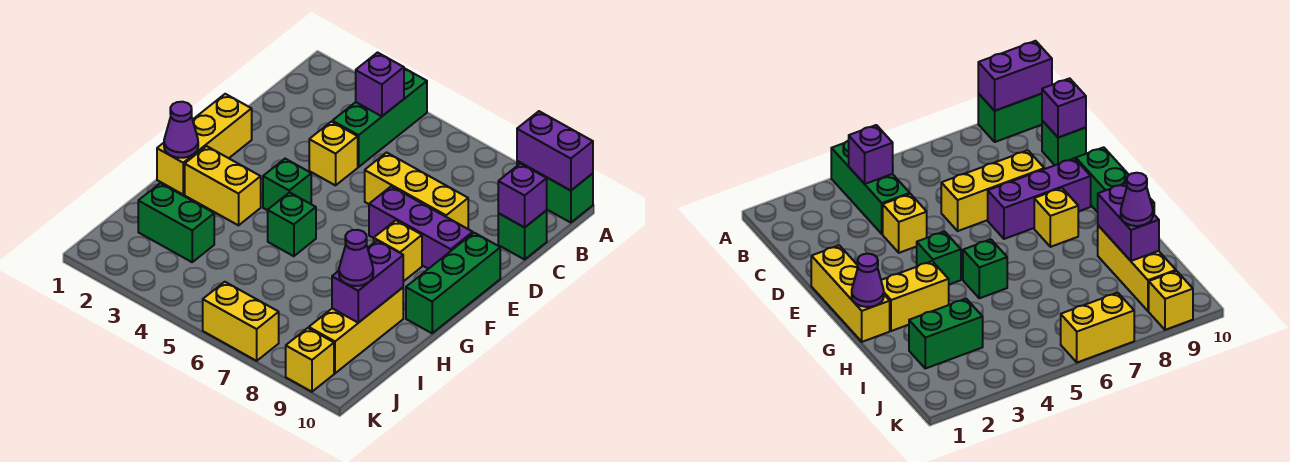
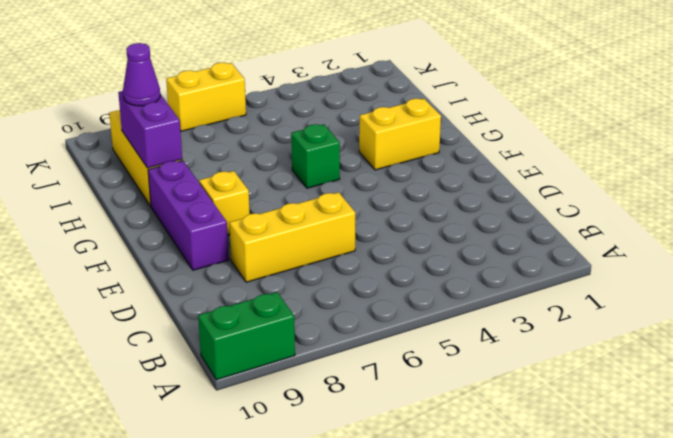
purple 1x3 brick [148,161,229,270] -> purple 1x3 brick turned to [369,186,473,269]
none -> green 1x3 brick [332,68,427,167]
none -> green 1x1 brick [498,211,547,260]
none -> yellow 1x1 brick [309,122,358,185]

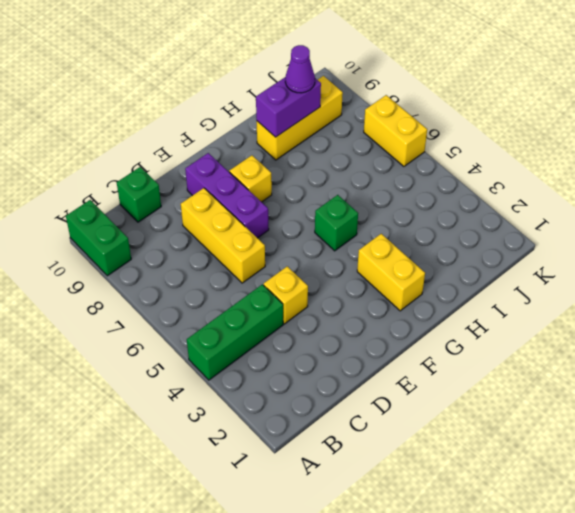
none -> yellow 1x3 brick [157,94,252,194]
none -> green 1x3 brick [406,233,500,333]
none -> green 1x1 brick [263,159,311,210]

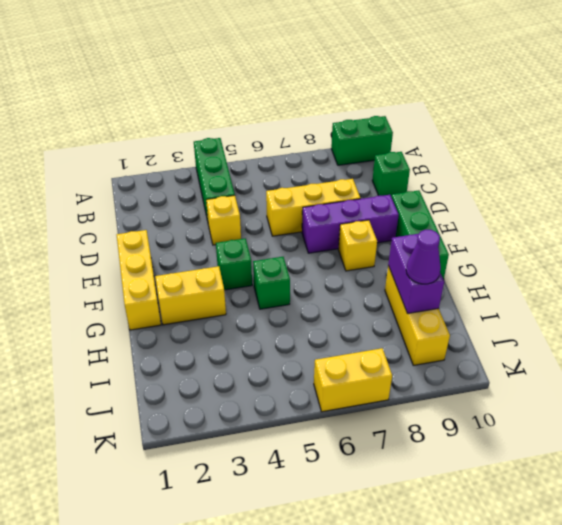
none -> green 1x2 brick [138,183,214,262]
none -> yellow 1x1 brick [286,328,334,392]
none -> purple 1x2 brick [517,111,593,191]

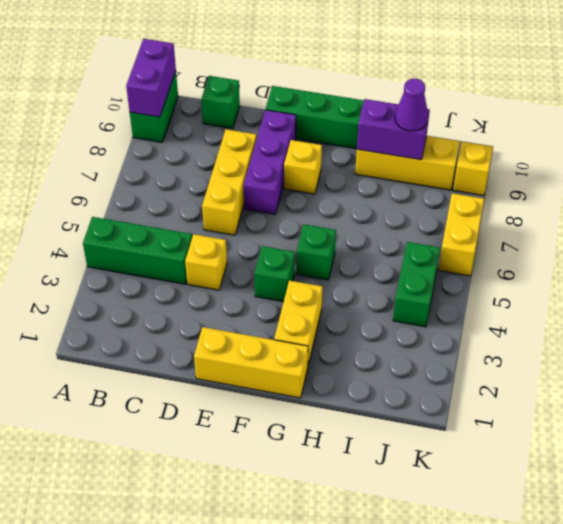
green 1x2 brick [393,242,440,327] -> green 1x2 brick moved to [138,183,214,262]
none -> purple 1x1 brick [356,53,404,116]
none -> purple 1x1 brick [498,164,547,227]
none -> purple 1x1 cone [164,102,198,158]

